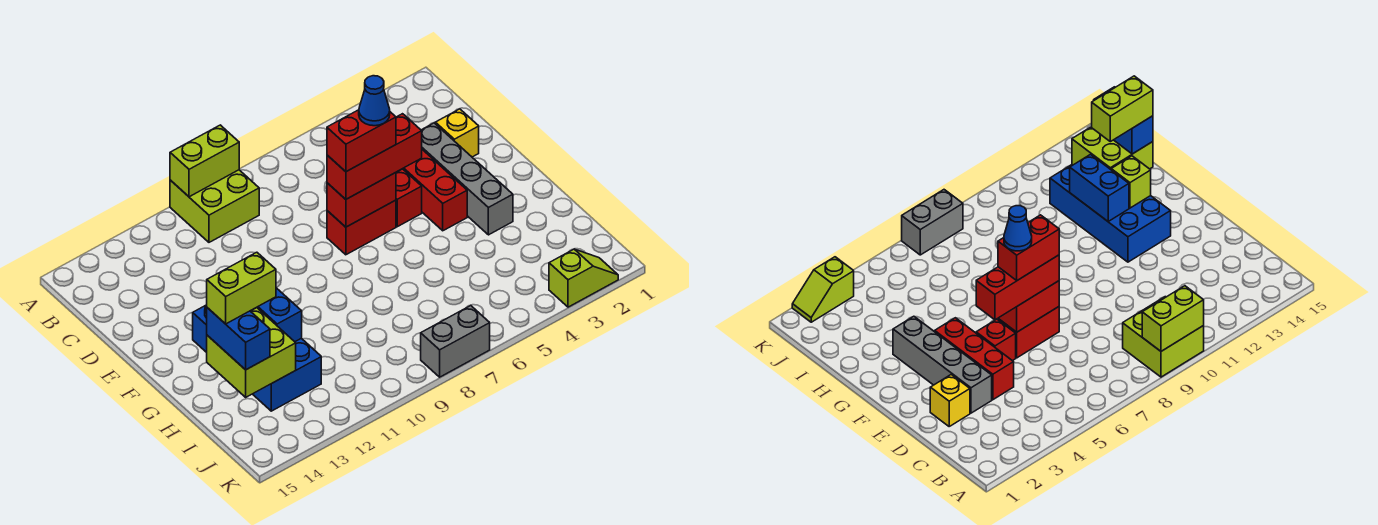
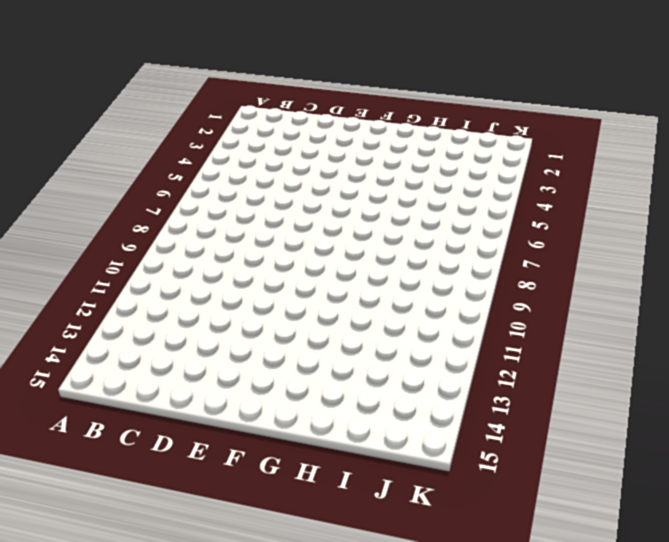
none -> lime 2x2 brick [170,170,259,242]
none -> yellow 1x1 brick [435,109,479,157]
none -> grey 1x4 brick [421,123,513,235]

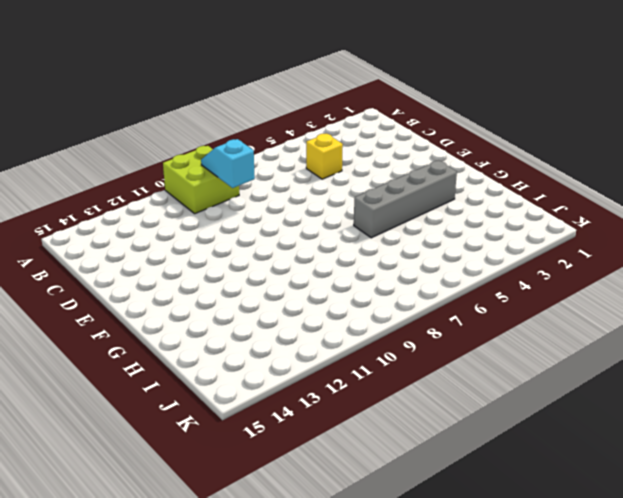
cyan 1x2 slope [201,139,255,188] -> none
yellow 1x1 brick [306,134,343,179] -> yellow 1x1 brick moved to [435,109,479,157]
grey 1x4 brick [354,160,457,238] -> grey 1x4 brick turned to [421,123,513,235]
none -> red 1x3 brick [397,150,467,231]
none -> red 1x1 brick [396,169,422,227]
none -> red 1x2 brick [327,200,396,255]

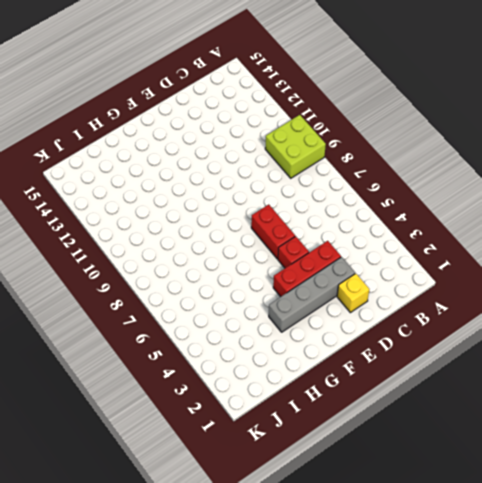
none -> blue 2x4 brick [193,305,321,411]
none -> lime 1x2 slope [549,249,618,307]
none -> grey 1x2 brick [421,305,490,377]

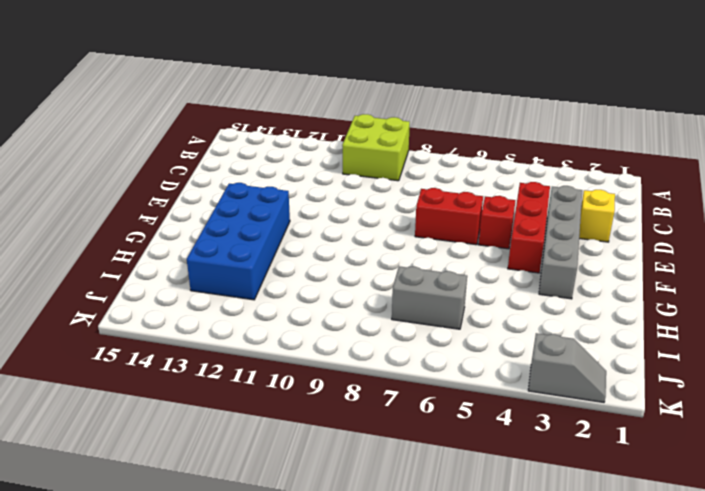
grey 1x2 brick [392,266,467,329] -> grey 1x2 brick moved to [421,305,490,377]
grey 1x2 slope [528,333,606,402] -> lime 1x2 slope [549,249,618,307]
none -> lime 1x2 brick [170,125,239,197]
none -> red 1x2 brick [327,173,396,227]
none -> blue 1x2 brick [257,288,302,342]

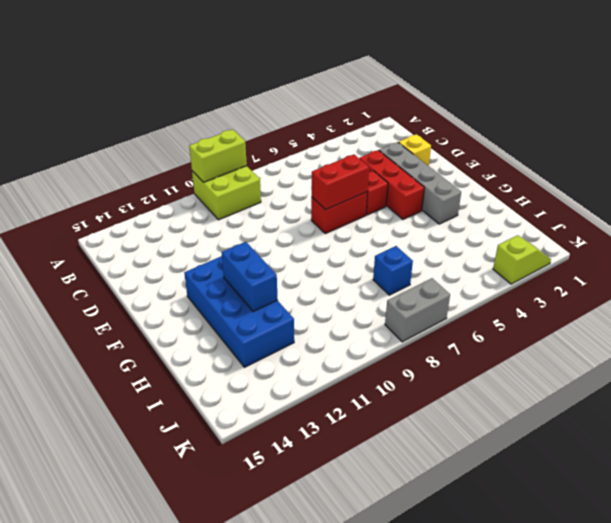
blue 1x1 brick [373,246,413,295] -> none
none -> lime 1x1 brick [1111,156,1151,208]
none -> lime 2x2 brick [207,308,296,397]
none -> red 1x3 brick [327,114,422,199]

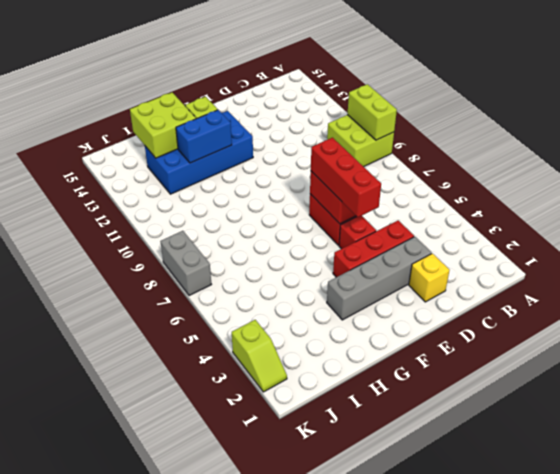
none -> blue 1x2 brick [207,308,270,370]
none -> red 1x2 brick [327,110,396,172]
none -> lime 1x2 brick [207,252,276,324]

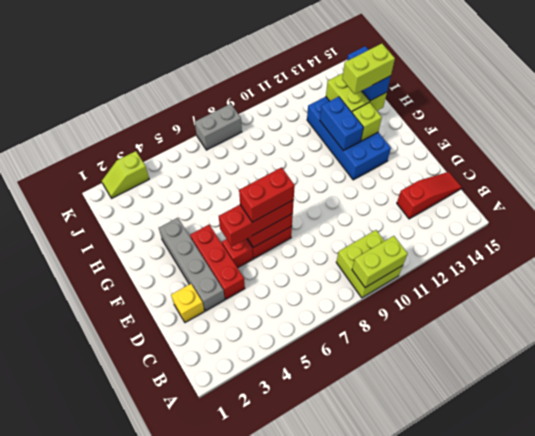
red 1x3 slope [397,172,461,219] -> none
none -> blue 1x1 cone [359,76,390,126]

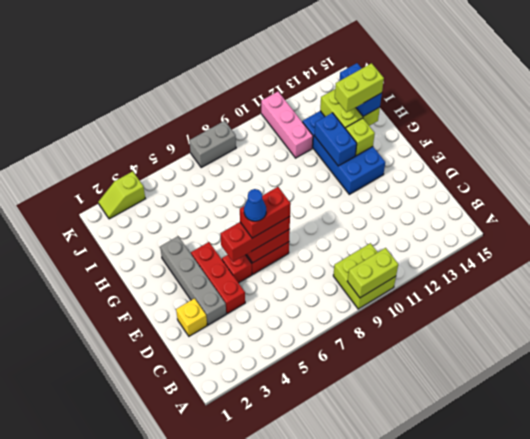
pink 1x3 brick [261,92,313,158] -> none

